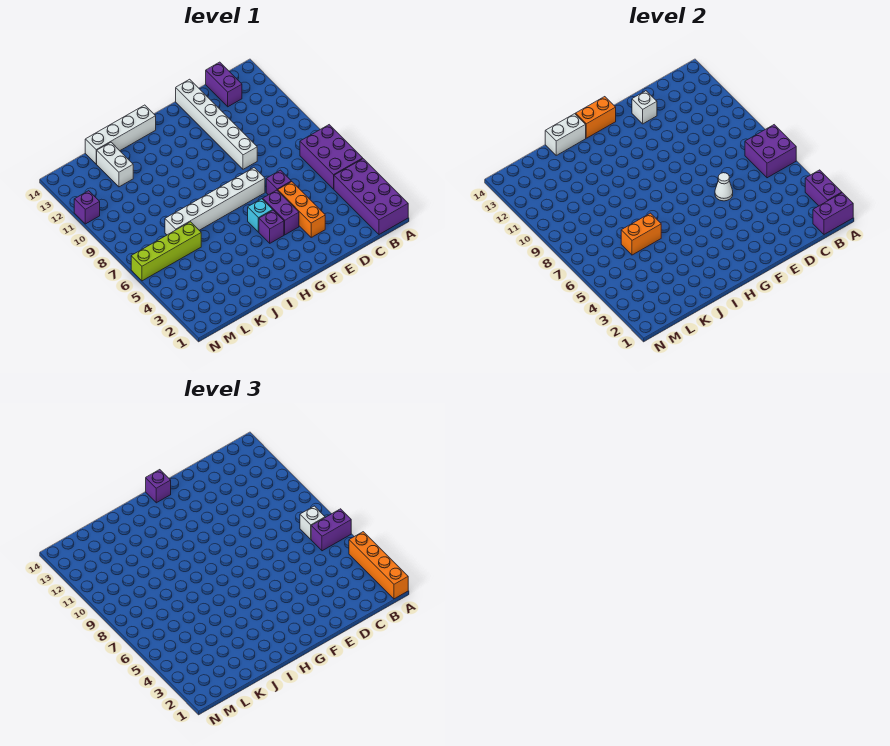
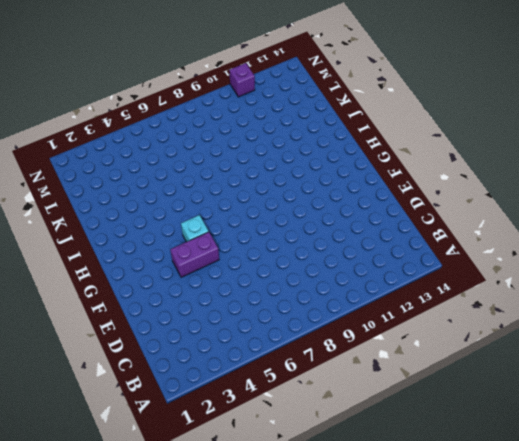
none -> purple 2x4 brick [334,159,408,234]
none -> purple 2x3 brick [300,125,363,189]
none -> purple 1x2 brick [206,62,242,107]

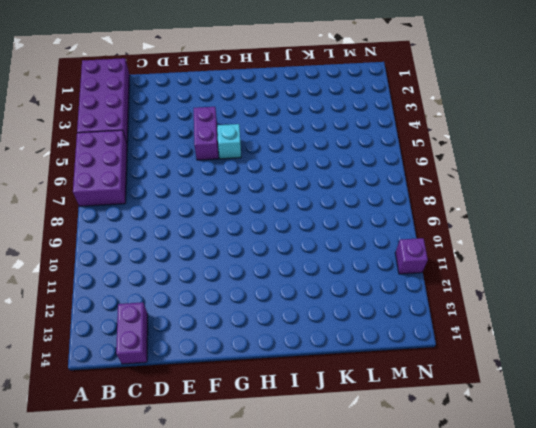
none -> orange 1x3 brick [278,182,325,237]
none -> purple 1x1 brick [266,170,291,195]
none -> white 1x6 brick [176,79,257,169]

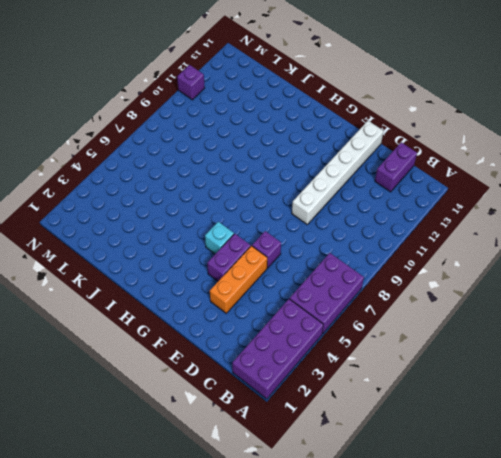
none -> white 1x6 brick [165,168,265,235]
none -> purple 1x1 brick [259,210,284,243]
none -> white 1x4 brick [85,105,156,164]

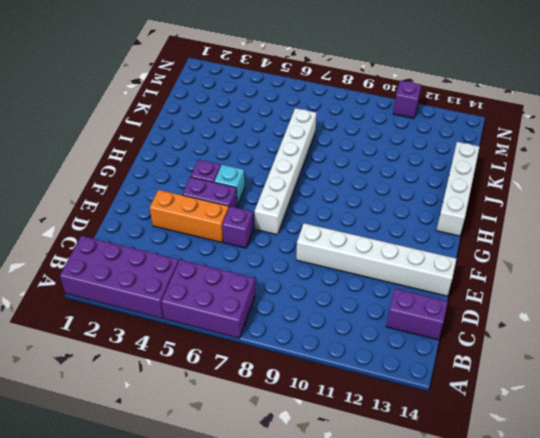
none -> lime 1x4 brick [131,222,201,281]
none -> white 1x2 brick [97,142,133,187]
none -> purple 1x2 brick [813,193,853,234]

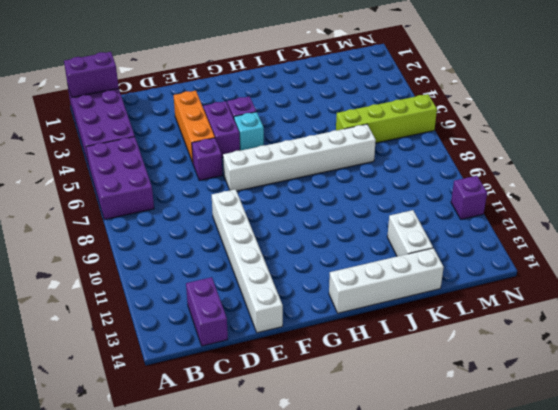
none -> purple 1x2 brick [805,170,842,206]
none -> purple 2x2 brick [745,125,796,178]
none -> white 1x1 cone [715,173,733,201]

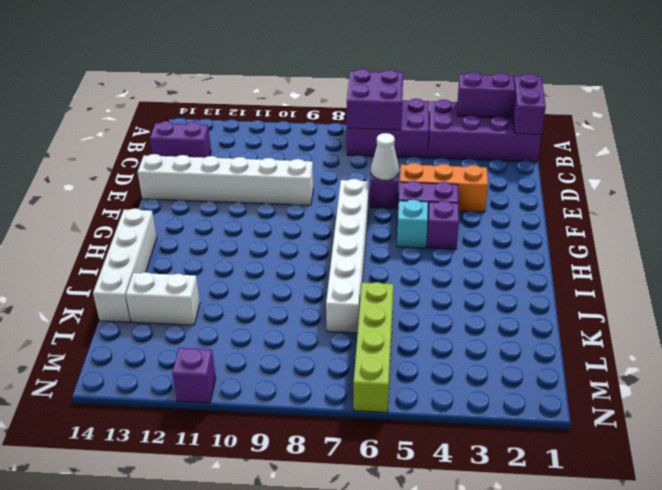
none -> white 1x1 brick [632,91,657,124]
none -> orange 1x2 brick [575,97,616,138]
none -> white 1x2 brick [545,114,586,155]

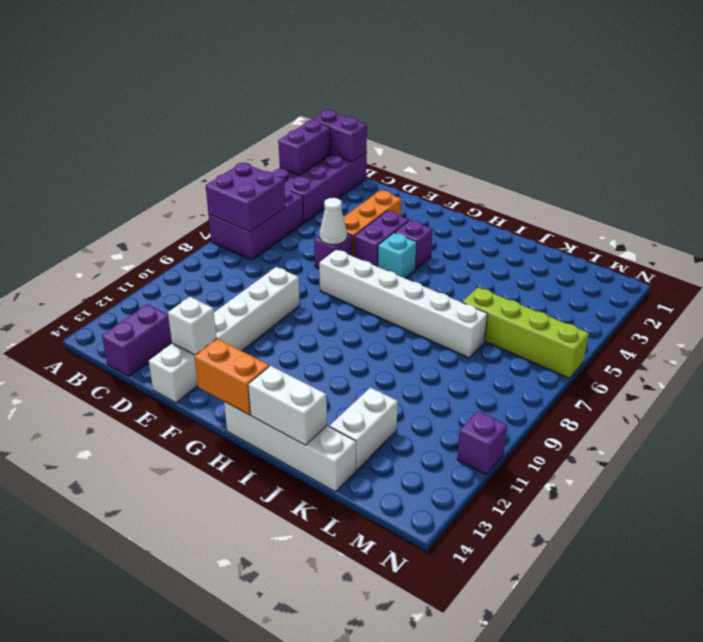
none -> orange 1x2 brick [621,213,661,255]
none -> orange 1x4 brick [349,532,408,599]
none -> purple 1x2 brick [311,509,351,551]

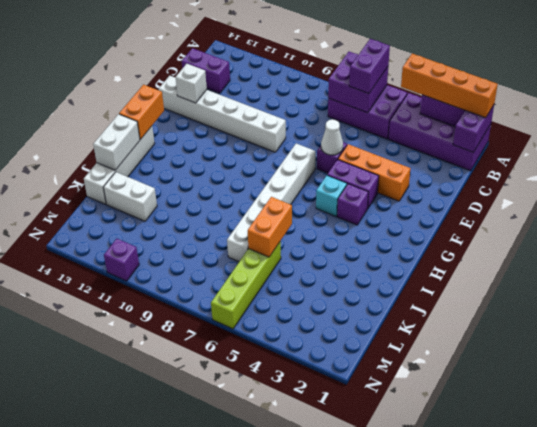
none -> white 1x1 brick [300,506,325,539]
none -> purple 1x1 brick [146,470,171,503]

